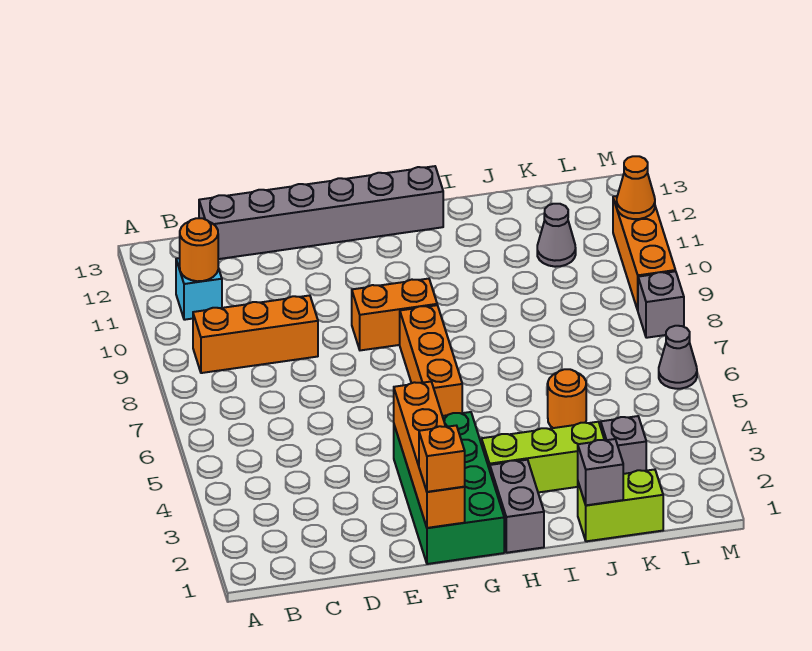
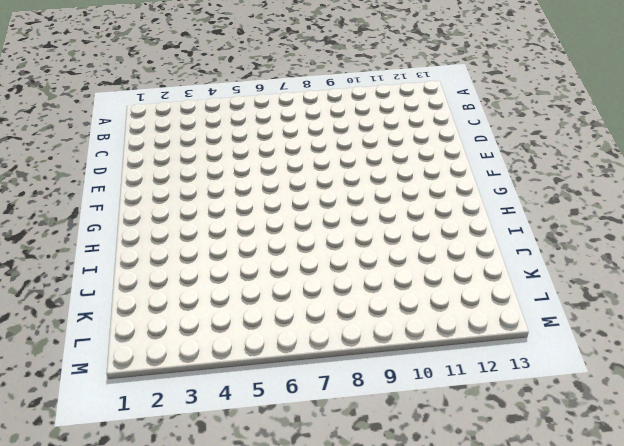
none -> orange 1x3 brick [193,295,318,373]
none -> cyan 1x1 brick [176,258,222,320]
none -> grey 1x6 brick [199,166,443,259]

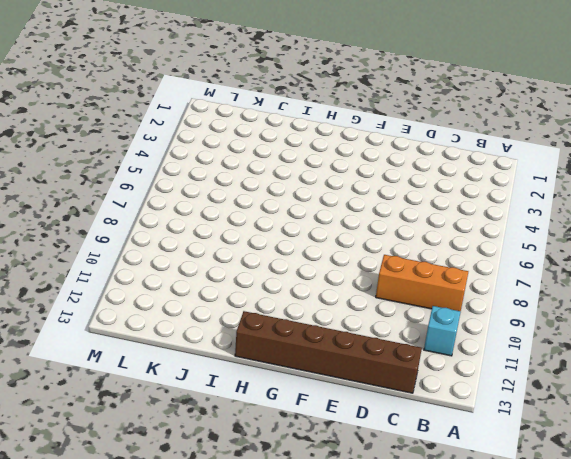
brown 1x6 brick [235,311,422,393] -> grey 1x6 brick [199,166,443,259]
none -> green 2x4 brick [394,412,504,564]
none -> orange 1x2 brick [352,279,437,350]
none -> orange 1x3 brick [400,305,462,416]

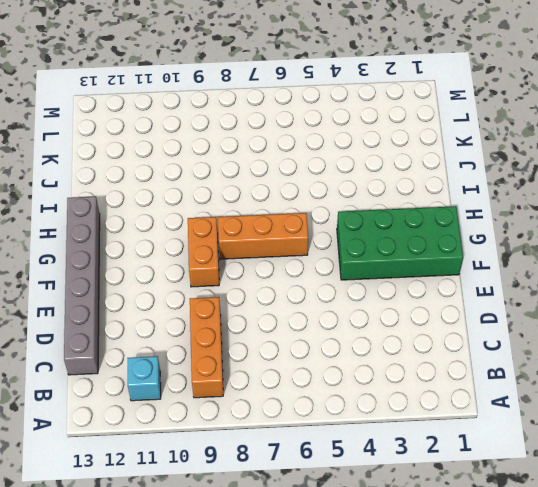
none -> grey 1x2 brick [490,460,544,553]
none -> lime 1x3 brick [481,422,604,492]
none -> lime 1x2 brick [578,469,663,541]

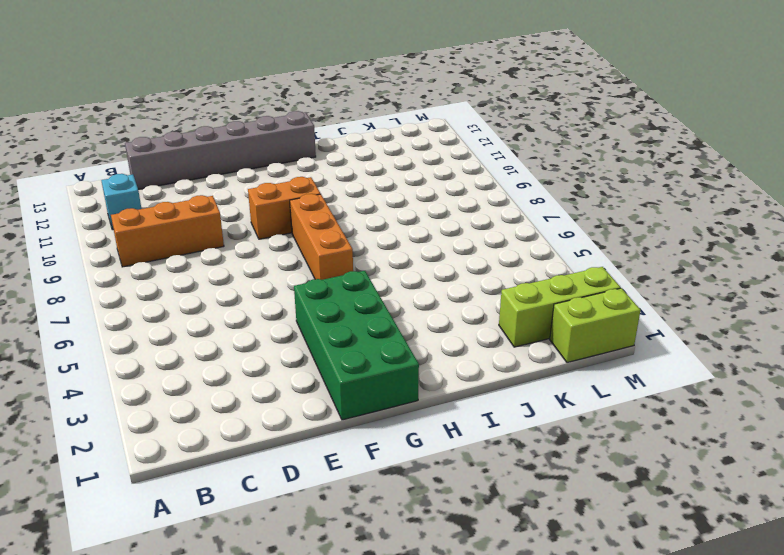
lime 1x3 brick [499,267,621,347] -> lime 1x3 brick moved to [481,422,604,492]
lime 1x2 brick [550,288,641,363] -> lime 1x2 brick moved to [578,469,663,541]
none -> grey 1x2 brick [490,460,544,553]
none -> orange 1x1 round brick [548,369,586,428]
none -> grey 1x1 brick [601,416,646,474]

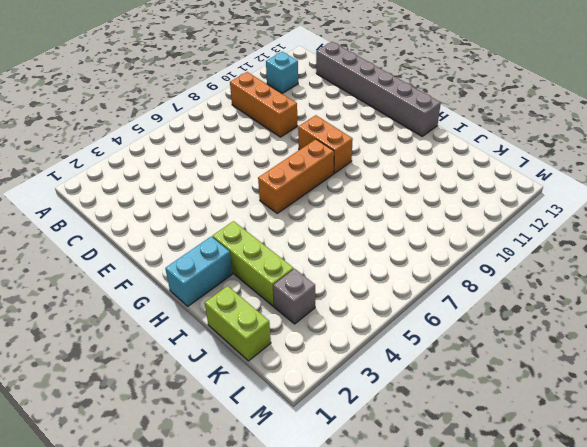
cyan 1x2 brick [165,237,232,306] -> grey 1x2 brick [490,460,544,553]
none -> green 2x4 brick [394,412,504,564]
none -> orange 1x1 round brick [548,369,586,428]
none -> grey 1x1 cone [537,204,576,267]

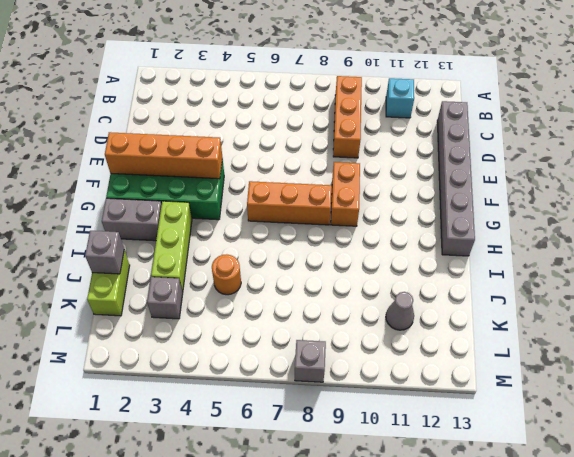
none -> grey 1x1 cone [659,326,697,389]
none -> orange 1x3 brick [613,196,675,310]
none -> orange 1x1 round brick [180,218,218,281]

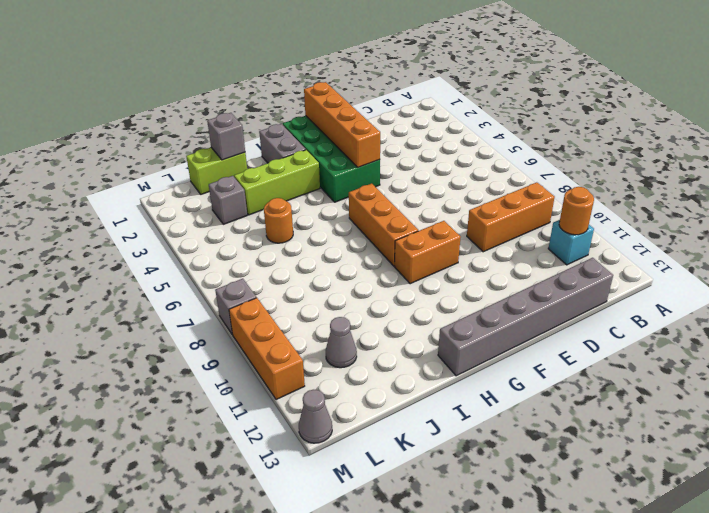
grey 1x1 cone [299,390,332,443] -> grey 1x1 cone moved to [659,326,697,389]
none -> orange 1x1 cone [617,156,655,219]
none -> orange 1x1 brick [419,426,465,492]

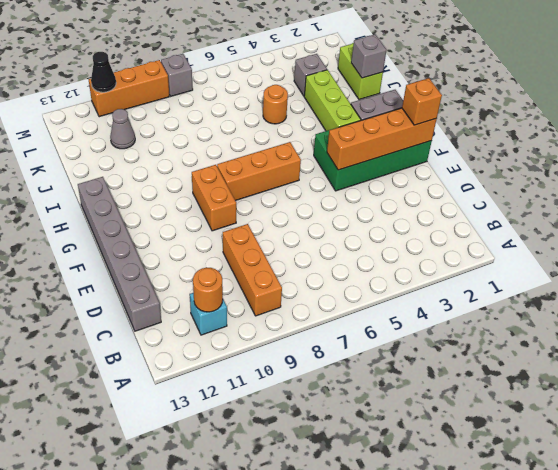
black 1x1 cone [91,52,116,92] -> orange 1x1 cone [617,156,655,219]
none -> grey 1x1 cone [659,326,697,389]

